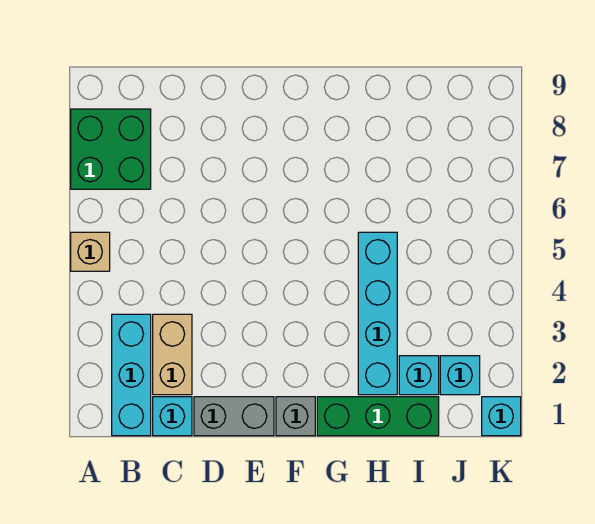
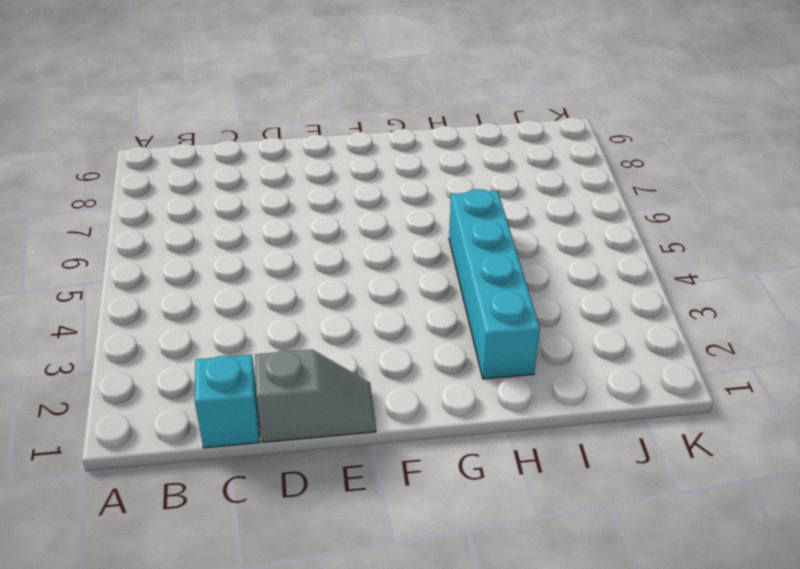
grey 1x2 slope [255,349,376,442] -> grey 1x2 brick [194,397,274,436]
none -> tan 1x1 brick [71,232,110,271]
none -> green 2x2 brick [71,109,151,189]
none -> cyan 1x3 brick [112,314,151,436]

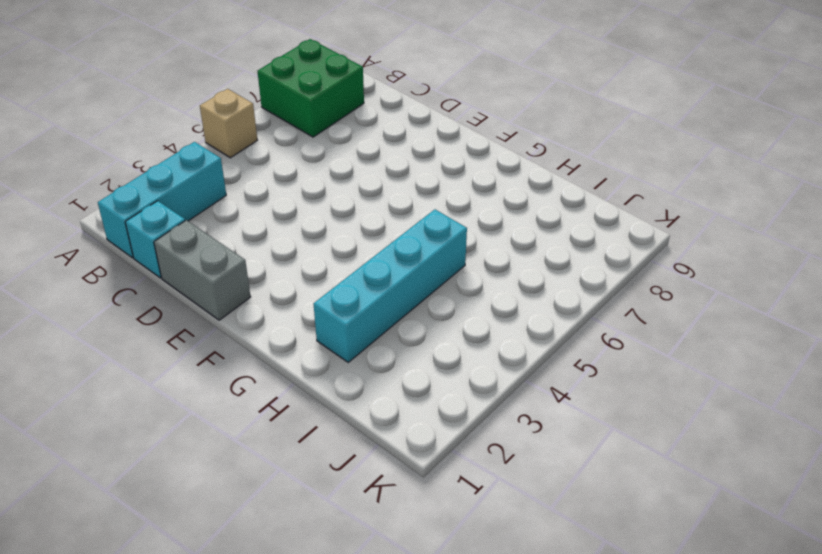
none -> tan 1x2 brick [153,314,192,395]
none -> grey 1x1 brick [276,397,315,436]
none -> green 1x3 brick [317,397,439,436]

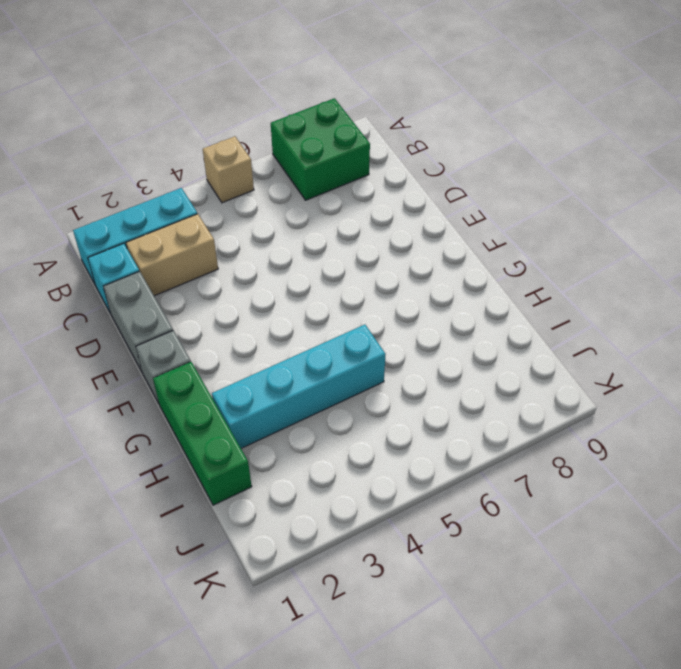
none -> cyan 1x1 brick [399,356,439,395]
none -> cyan 1x1 brick [440,356,480,395]
none -> cyan 1x1 brick [482,397,521,436]

